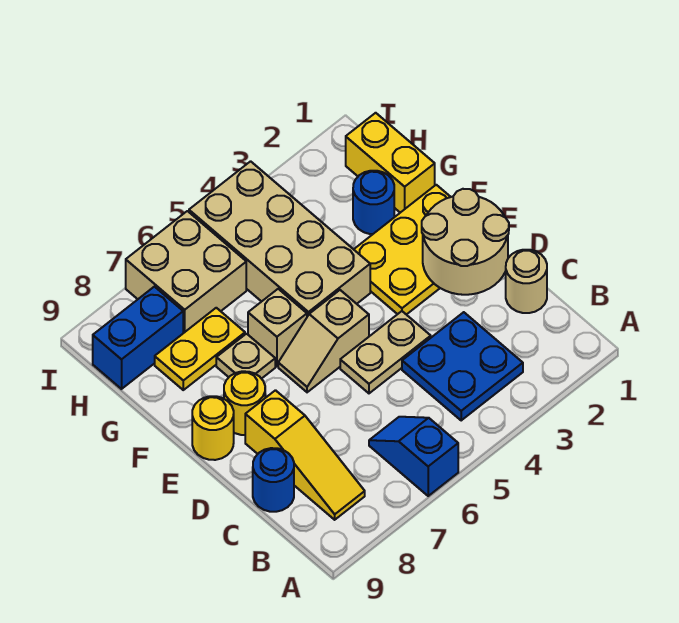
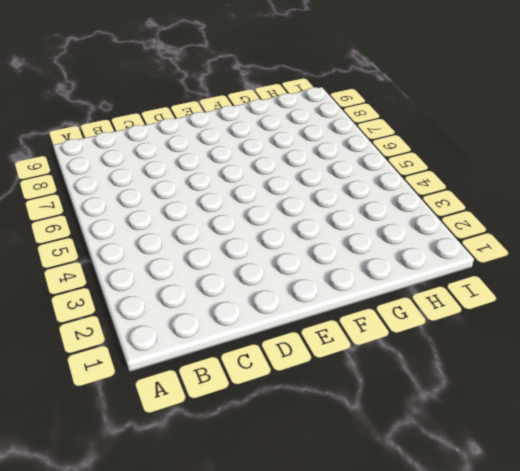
none -> blue 1x2 slope [369,417,458,496]
none -> blue 2x2 plate [402,312,523,420]
none -> yellow 1x3 slope [245,390,365,520]

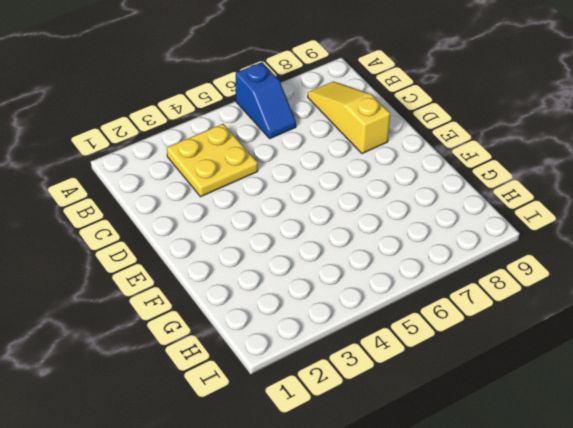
yellow 2x2 plate [167,124,258,197] -> blue 2x2 plate [402,312,523,420]
none -> tan 1x1 round brick [506,250,547,313]
none -> blue 1x1 round brick [253,448,294,512]
none -> tan 1x2 plate [340,311,431,393]

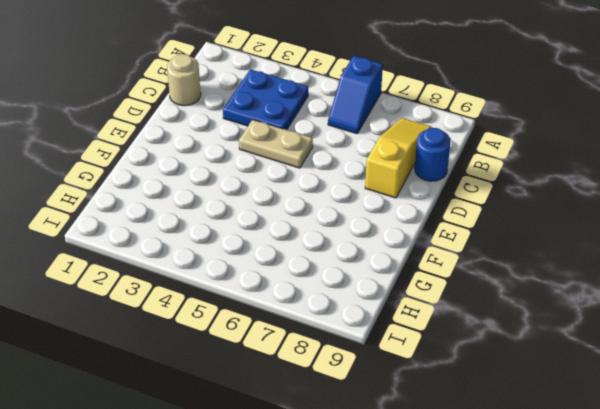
none -> yellow 2x3 plate [354,185,450,315]
none -> tan 1x2 slope [278,290,369,392]
none -> yellow 1x1 round brick [224,371,265,435]

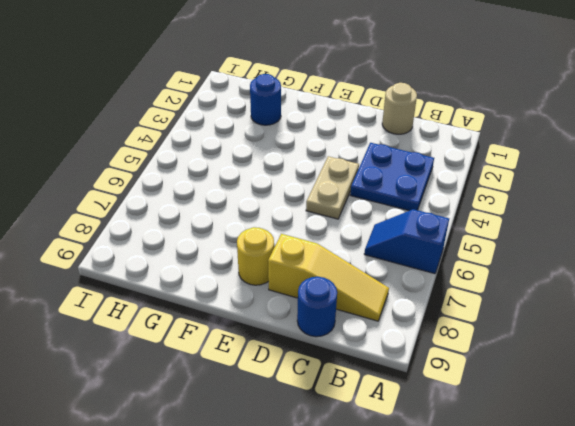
none -> yellow 2x3 plate [354,185,450,315]
none -> tan 1x2 slope [278,290,369,392]
none -> yellow 1x1 round brick [192,396,234,460]

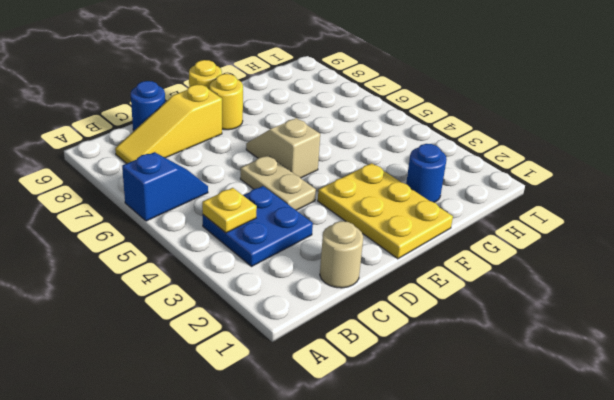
yellow 1x1 plate [202,188,257,233] -> none
none -> tan 2x4 brick [189,161,370,317]
none -> tan 1x1 brick [248,289,307,366]
none -> tan 1x1 plate [216,334,275,379]

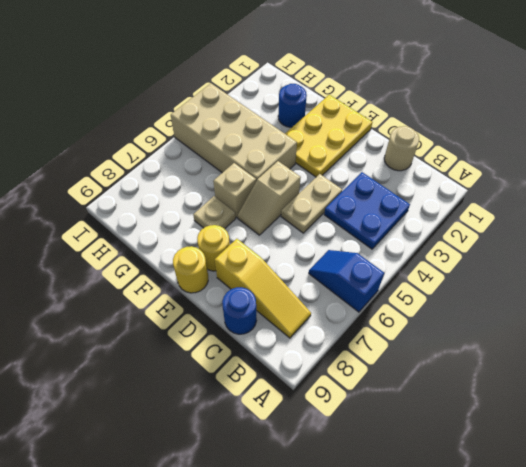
none -> yellow 1x2 brick [346,113,435,213]
none -> yellow 1x2 plate [155,308,245,390]
none -> tan 2x2 brick [126,211,246,333]

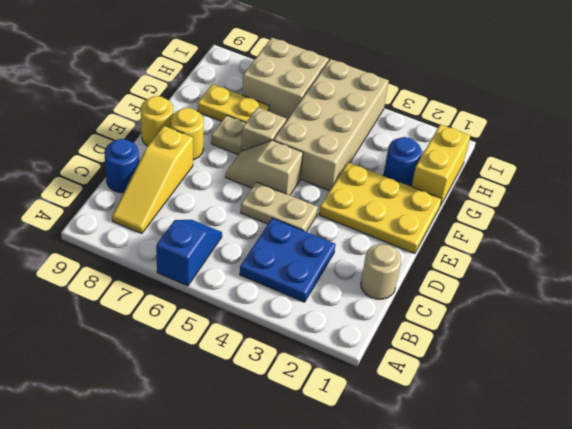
none -> blue 1x2 brick [93,287,183,389]
none -> tan 2x2 round brick [422,189,509,295]

